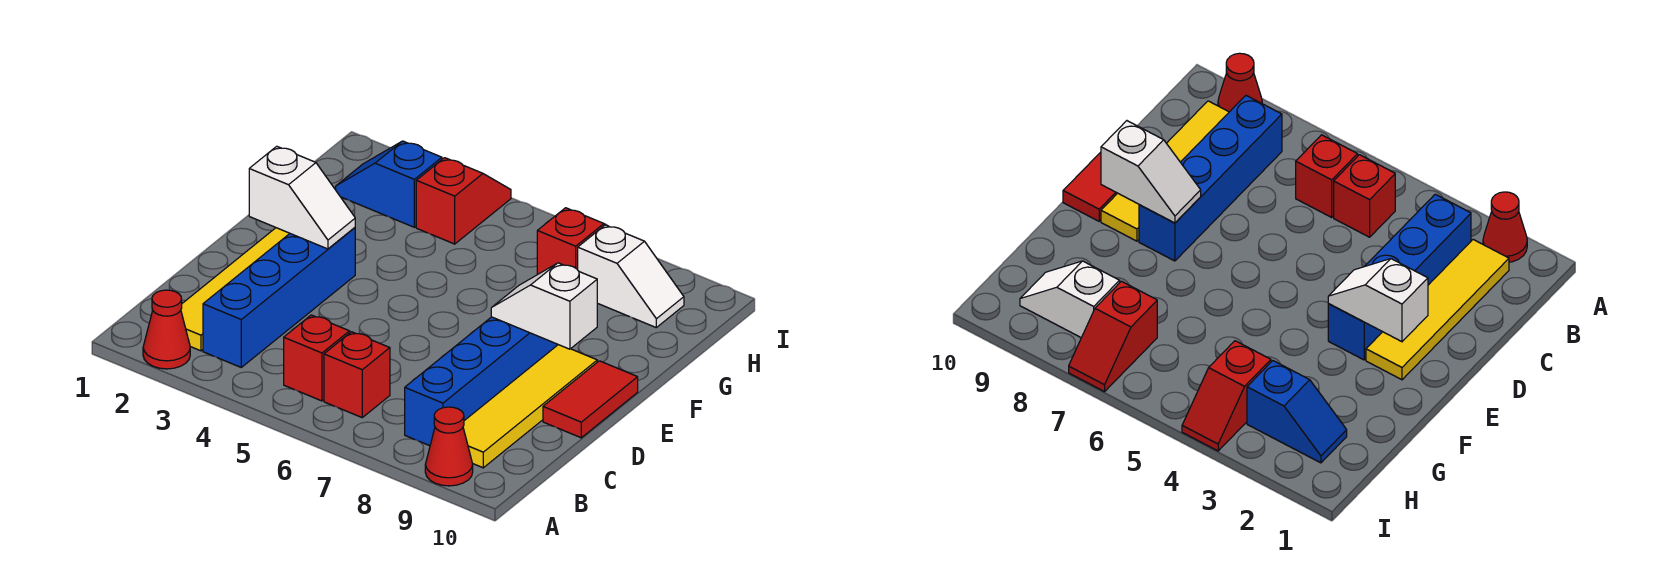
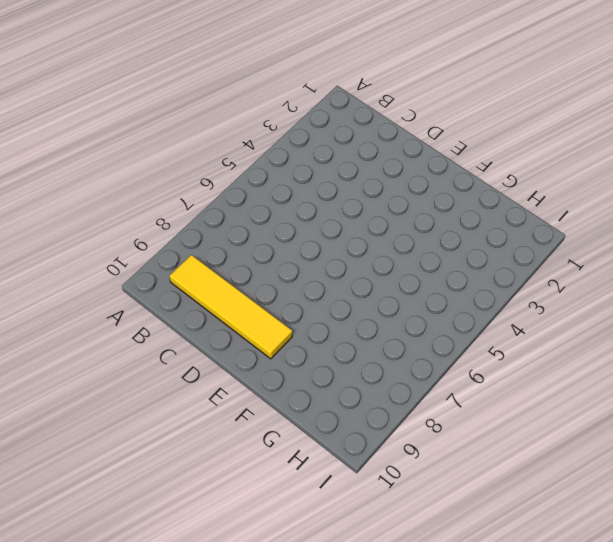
none -> red 1x1 cone [143,290,190,369]
none -> red 1x1 cone [425,407,473,486]
none -> yellow 1x4 tile [181,228,290,351]

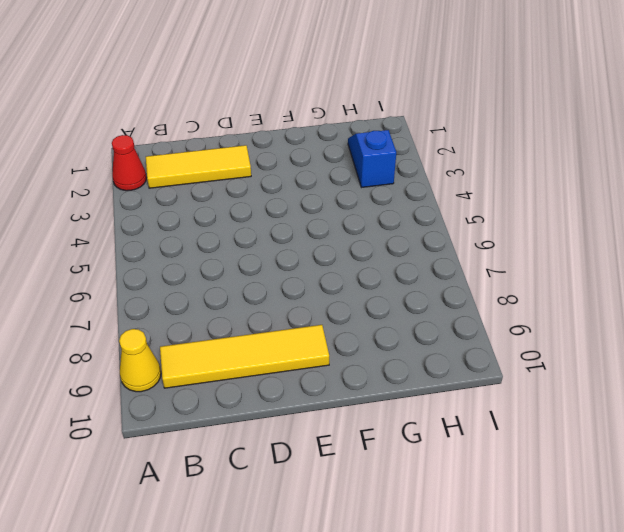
yellow 1x1 cone [119,329,161,392] -> red 1x1 cone [425,407,473,486]
yellow 1x3 tile [146,145,251,188] -> yellow 1x4 tile [181,228,290,351]
none -> blue 1x4 brick [203,228,355,367]
none -> red 1x1 brick [284,315,350,401]
none -> red 1x1 brick [324,332,390,417]

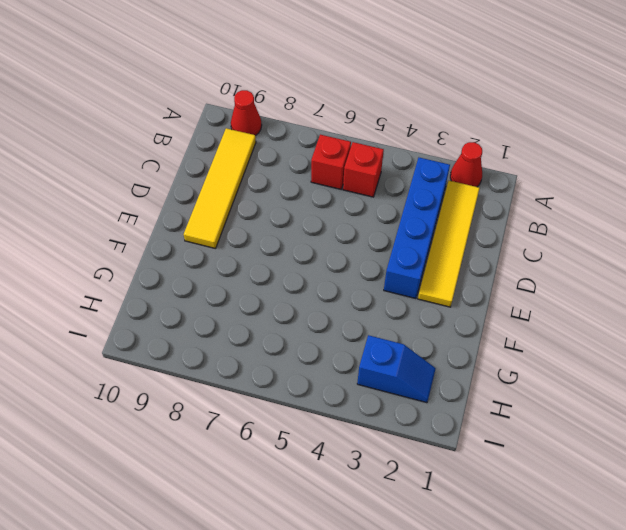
none -> blue 1x4 brick [405,317,557,446]
none -> red 1x2 tile [543,361,638,438]
none -> red 1x2 slope [416,158,511,244]

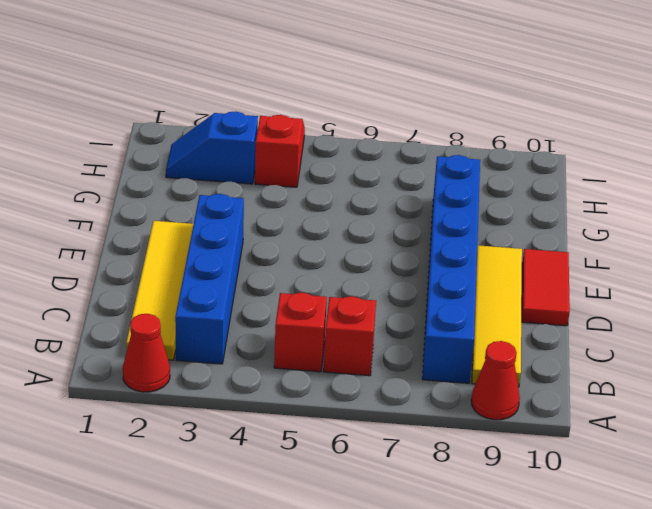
blue 1x6 brick [422,155,480,383] -> blue 1x4 brick [405,317,557,446]
none -> red 1x2 slope [537,208,606,275]
none -> white 1x2 slope [578,225,684,327]
none -> white 1x2 slope [249,146,355,249]

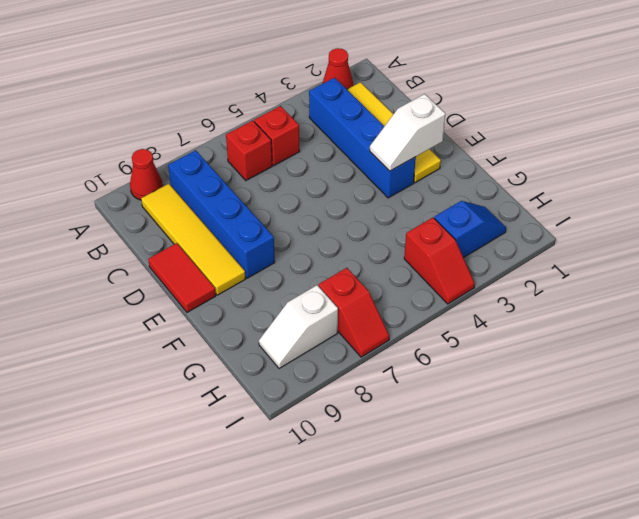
none -> white 1x2 slope [491,263,597,349]

